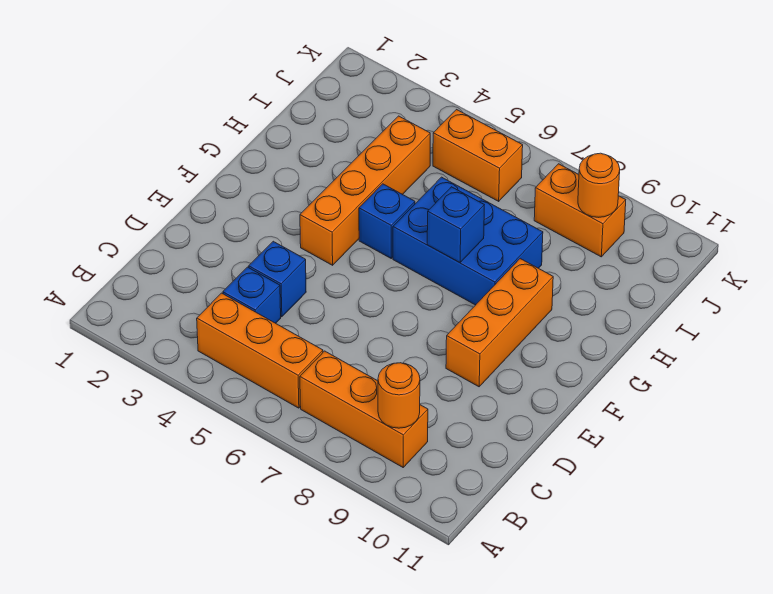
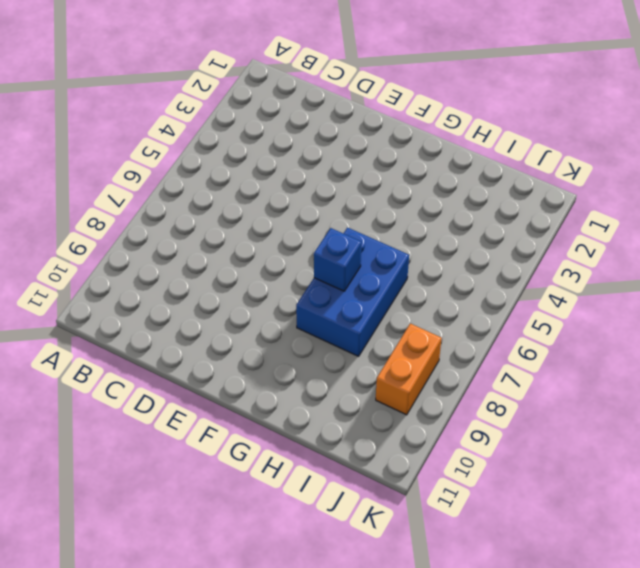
none -> orange 1x3 brick [197,293,323,408]
none -> orange 1x3 brick [300,351,428,467]
none -> blue 1x1 brick [223,267,281,323]

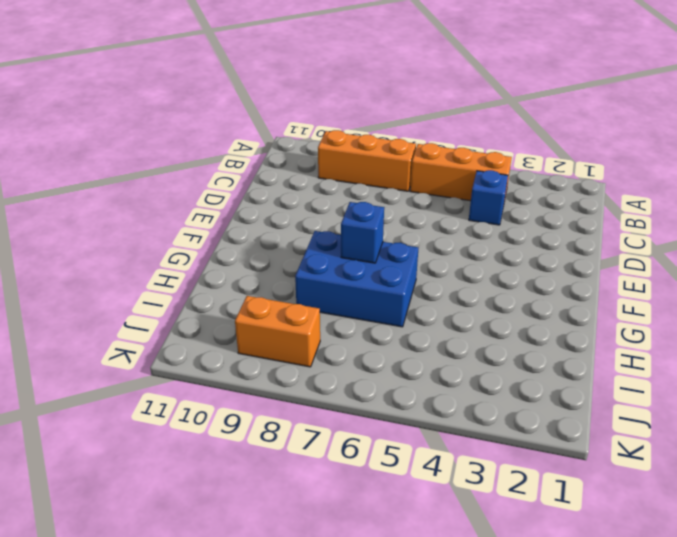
none -> blue 1x1 brick [249,241,306,317]
none -> orange 1x3 brick [446,259,553,387]
none -> orange 1x4 brick [300,116,430,265]

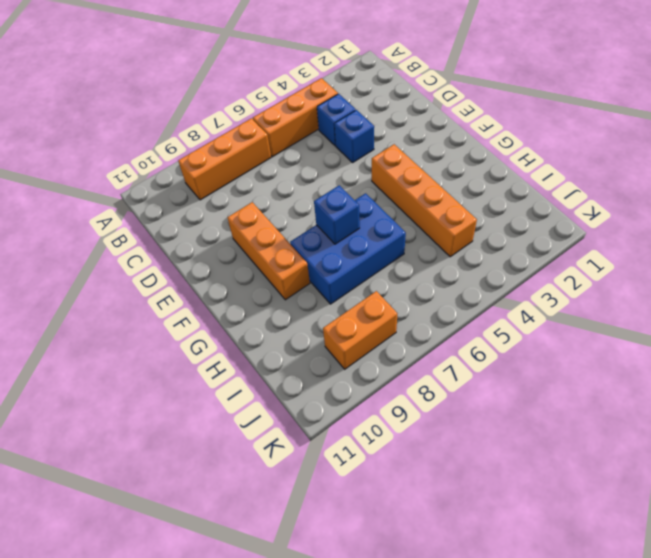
none -> blue 1x1 brick [359,184,415,258]
none -> orange 1x2 brick [433,110,523,201]
none -> orange 1x1 round brick [378,363,420,428]

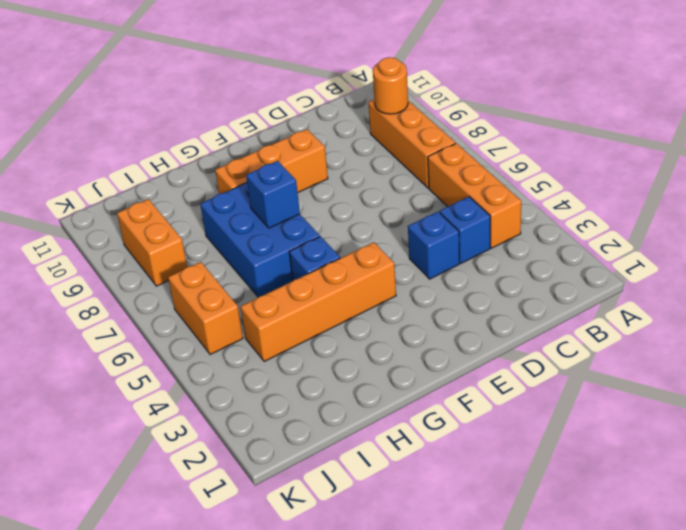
none -> orange 1x1 round brick [578,153,620,217]

